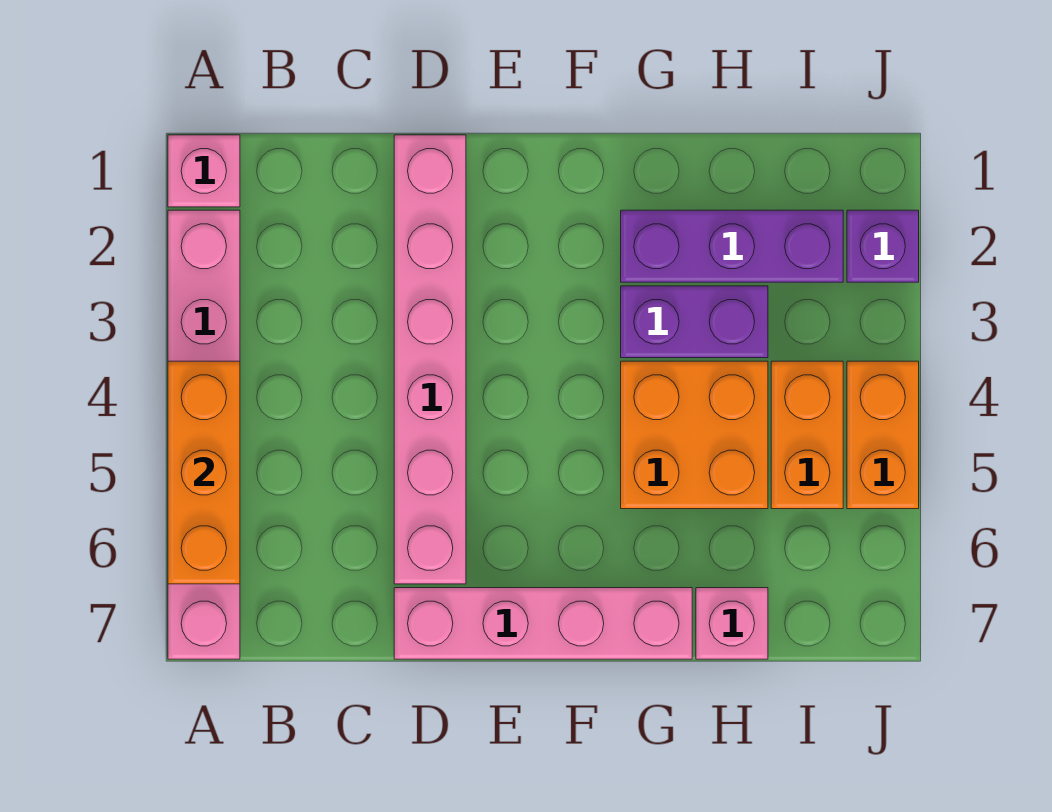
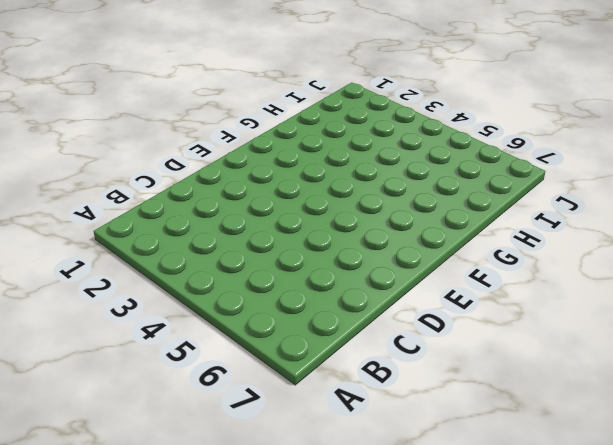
none -> pink 1x1 brick [168,135,240,207]
none -> pink 1x6 brick [168,210,240,659]
none -> pink 1x6 brick [394,135,466,584]

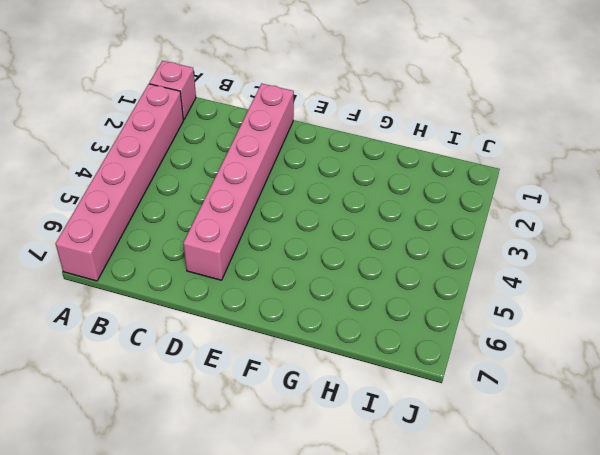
none -> pink 1x4 brick [394,588,692,659]
none -> purple 1x3 brick [621,210,843,282]
none -> purple 1x2 brick [621,286,768,358]

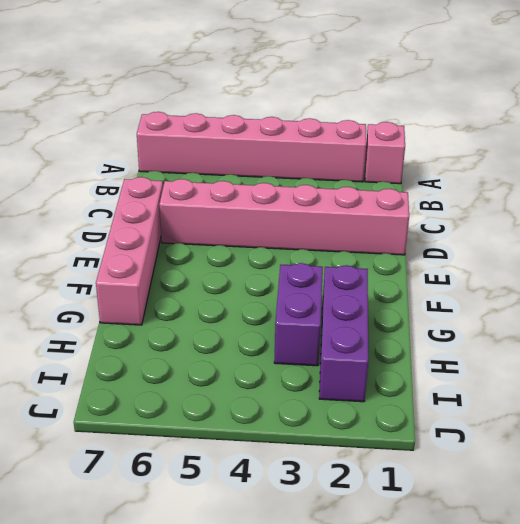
none -> orange 2x2 brick [621,361,768,509]
none -> pink 1x1 brick [696,588,768,659]
none -> orange 1x2 brick [771,361,843,509]

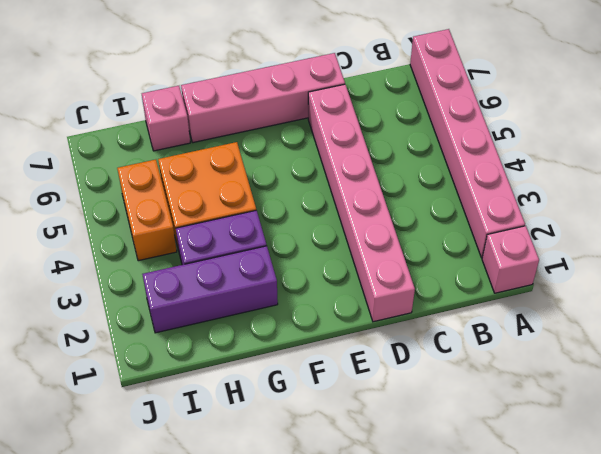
none -> purple 1x1 brick [847,210,919,282]
none -> orange 1x2 brick [847,361,919,509]
none -> orange 1x3 brick [168,361,240,584]

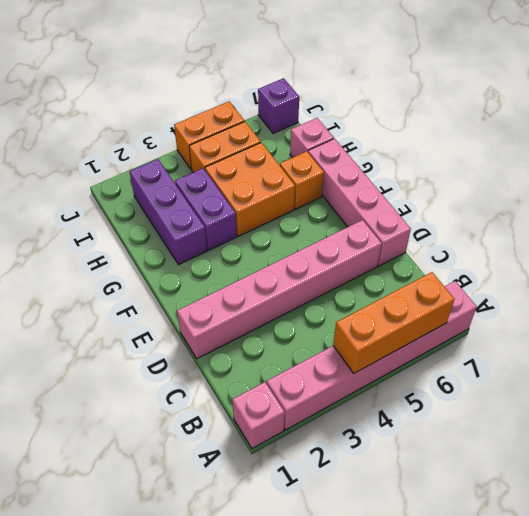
orange 1x1 brick [280,151,324,209] -> none
purple 1x1 brick [258,78,299,133] -> purple 1x1 brick moved to [847,210,919,282]

